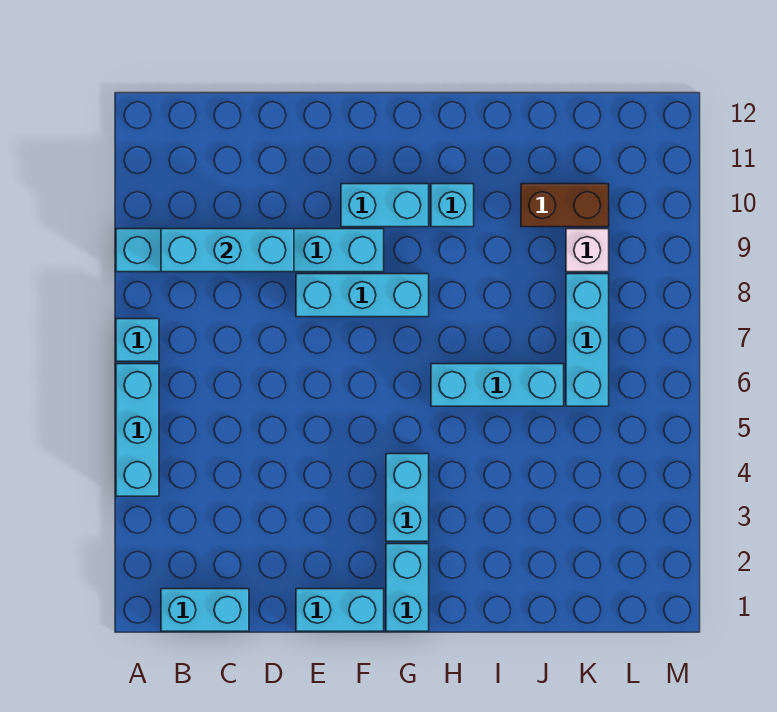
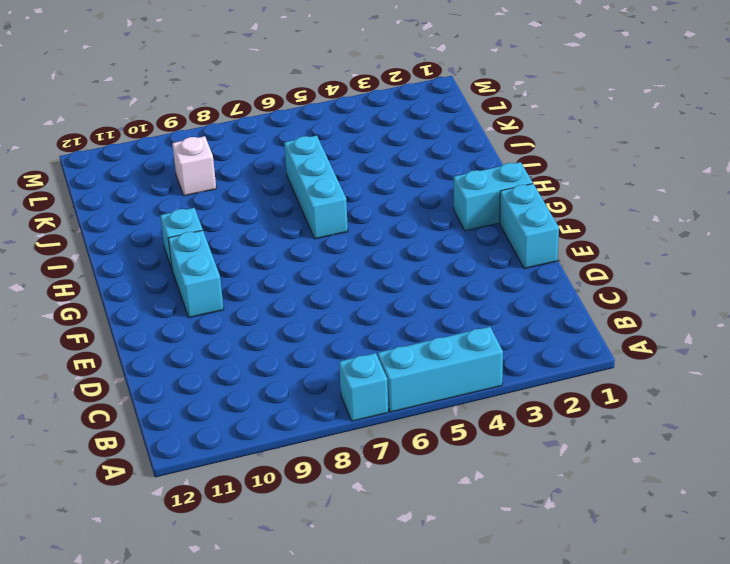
none -> cyan 1x6 brick [116,229,384,272]
none -> cyan 1x2 brick [161,589,249,631]
none -> cyan 1x3 brick [296,274,429,317]

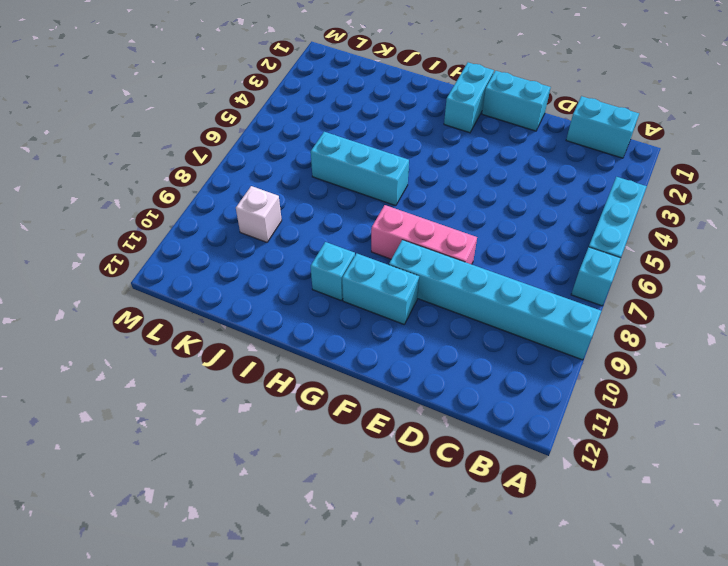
pink 1x3 brick [371,205,477,264] -> cyan 1x3 brick [296,274,429,317]
none -> cyan 1x2 brick [386,454,429,541]
none -> brown 1x2 brick [521,184,609,227]
none -> cyan 1x3 brick [566,274,609,406]

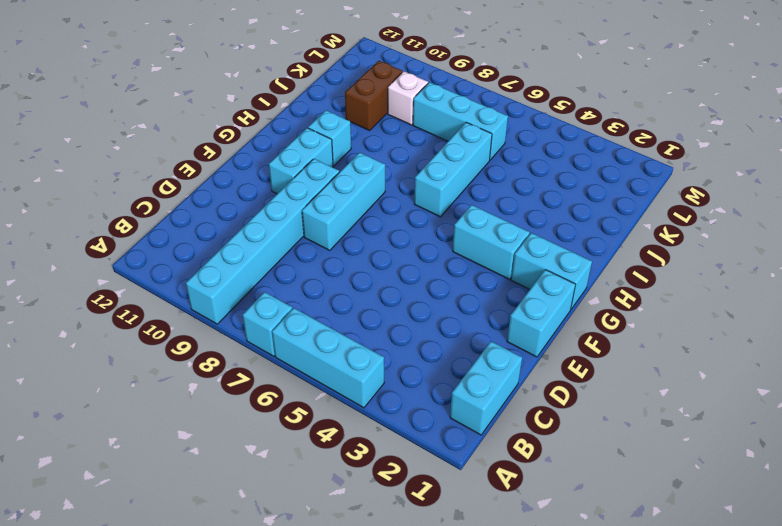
none -> cyan 1x3 brick [161,229,294,272]

